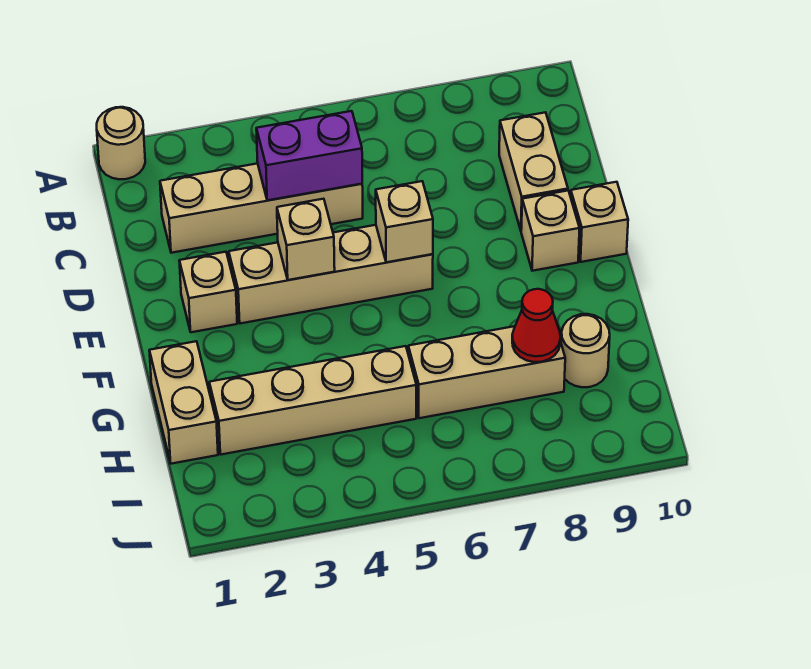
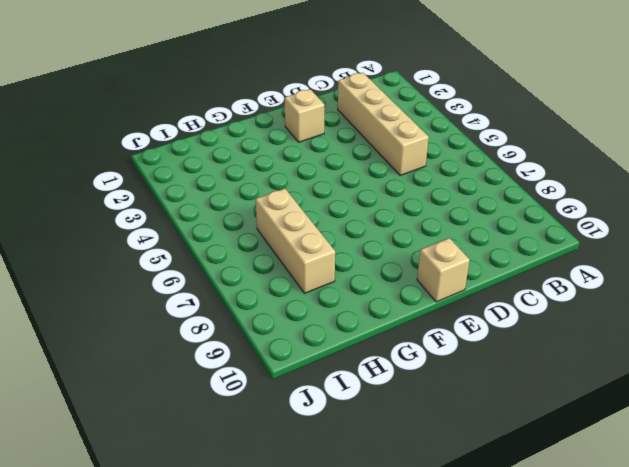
none -> tan 1x1 round brick [97,107,145,179]
none -> tan 1x2 brick [499,112,568,230]
none -> tan 1x4 brick [229,225,433,323]

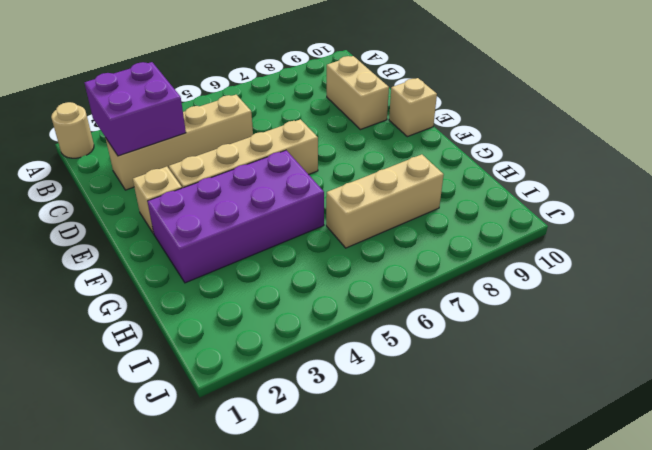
purple 2x2 brick [84,62,186,156] -> none
purple 2x4 brick [148,150,324,283] -> none
none -> tan 1x1 brick [521,191,580,271]
none -> tan 1x2 brick [149,341,218,464]
none -> tan 1x4 brick [209,346,416,455]

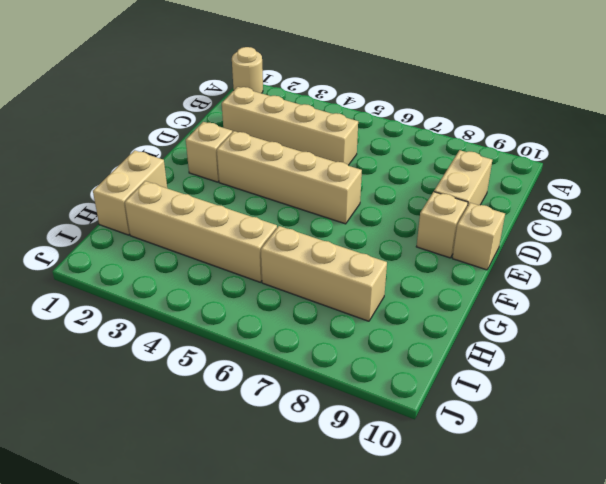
none -> tan 1x1 round brick [561,314,610,387]
none -> purple 1x2 brick [256,111,362,200]
none -> tan 1x1 brick [277,199,335,280]

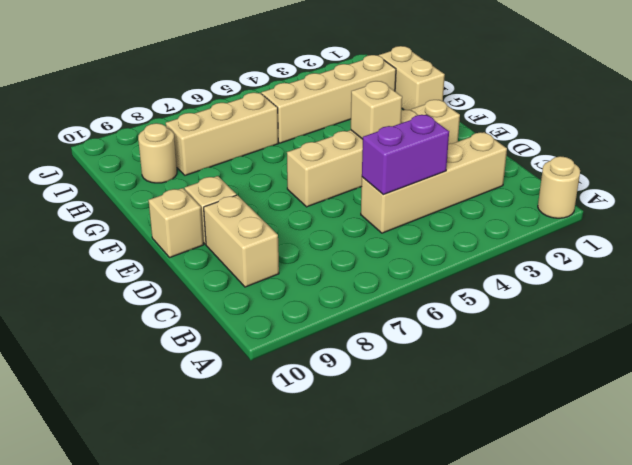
none -> tan 1x1 brick [376,181,433,262]
none -> red 1x1 cone [512,289,561,362]

